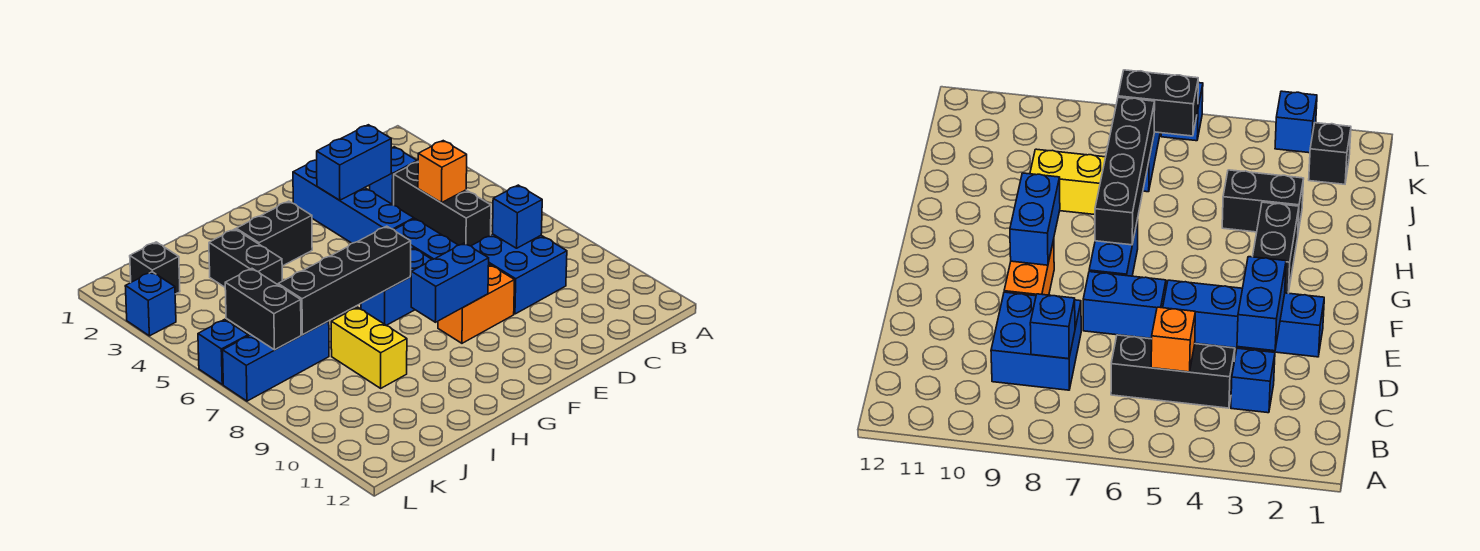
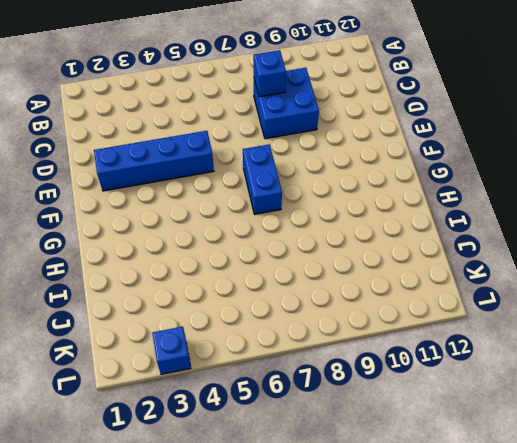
none -> blue 1x1 brick [370,147,417,205]
none -> black 1x3 brick [394,162,491,246]
none -> blue 1x2 brick [394,219,458,260]

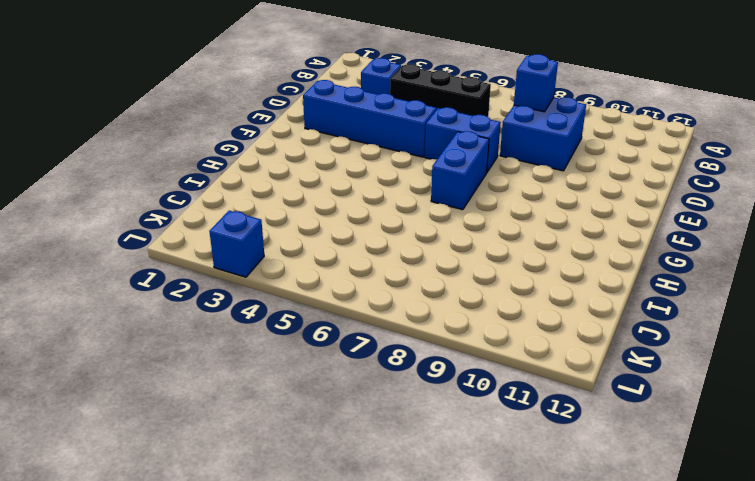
none -> orange 1x2 brick [438,265,515,343]
none -> black 1x2 brick [236,201,312,266]
none -> black 1x2 brick [209,229,282,287]

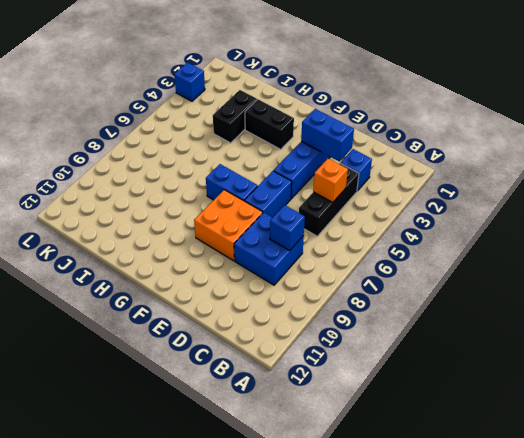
orange 2x2 brick [194,190,263,261] -> orange 1x2 brick [438,265,515,343]
none -> yellow 1x2 brick [331,307,407,388]
none -> blue 1x3 brick [223,321,329,401]
none -> black 1x1 brick [130,242,180,294]

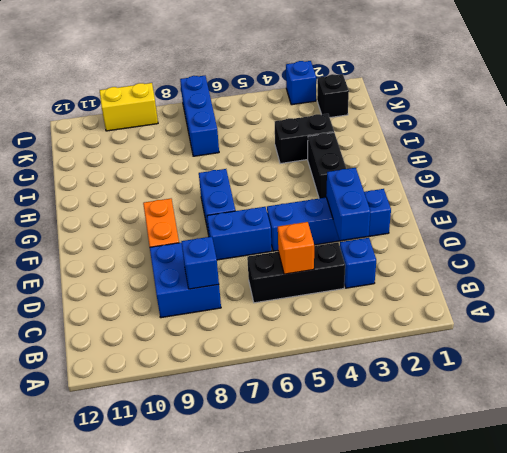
yellow 1x2 brick [100,83,158,131] -> yellow 1x2 brick moved to [331,307,407,388]
none -> blue 1x1 brick [198,319,248,384]
none -> blue 1x2 brick [411,243,489,322]
none -> black 1x4 brick [278,226,411,335]

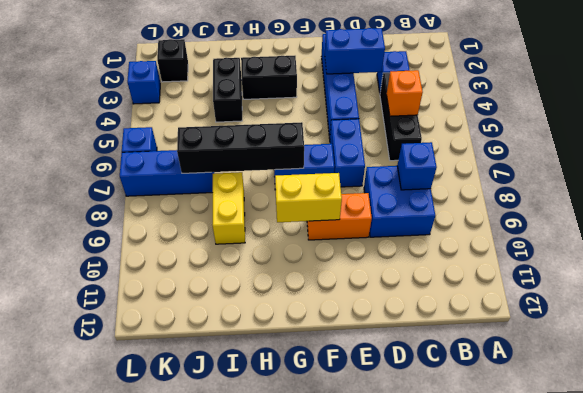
yellow 1x2 brick [275,173,342,222] -> blue 1x2 brick [411,243,489,322]
none -> black 1x2 brick [225,269,301,350]

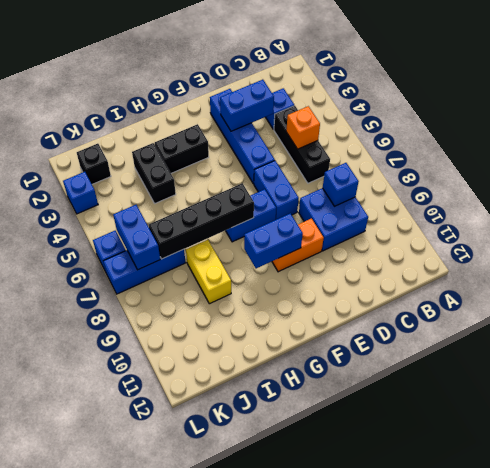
blue 1x2 brick [113,205,160,270] -> black 1x2 brick [225,269,301,350]

